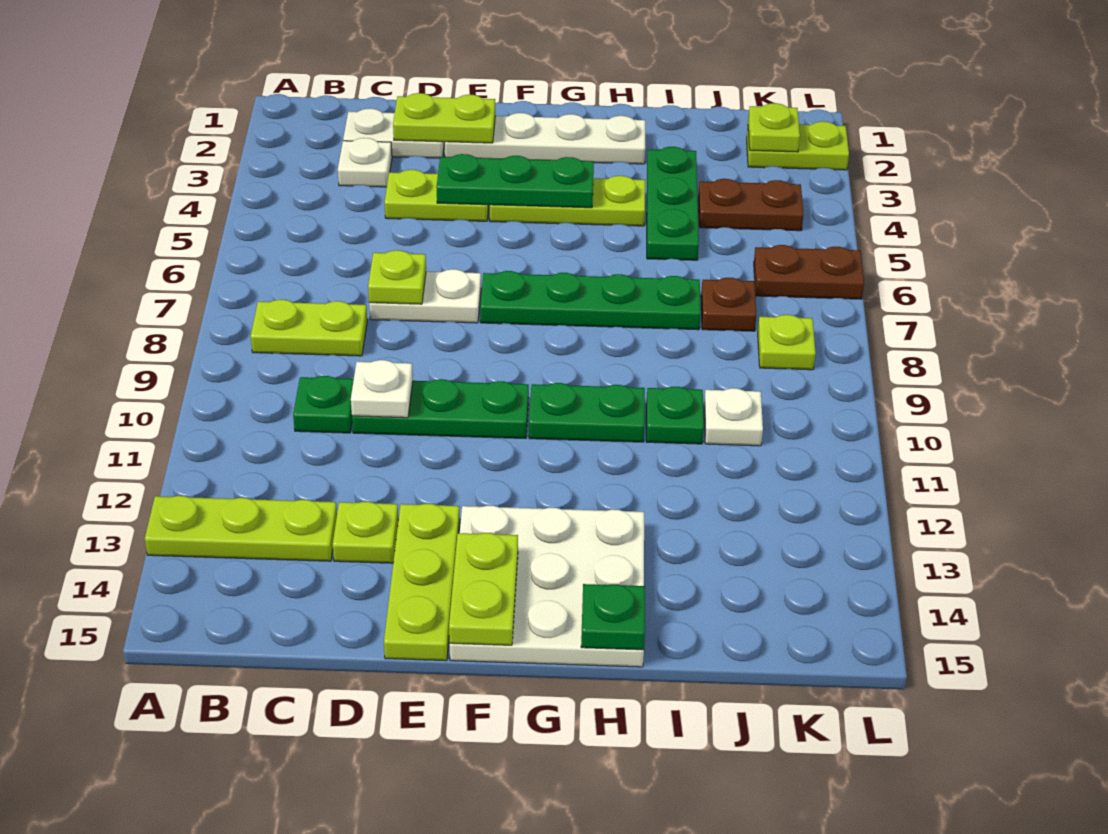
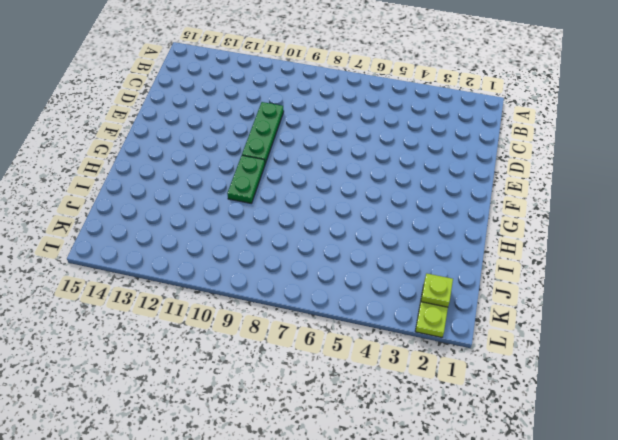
none -> lime 1x3 plate [145,496,337,561]
none -> lime 1x2 plate [251,300,367,356]
none -> white 1x2 plate [343,109,445,158]
none -> white 1x1 plate [338,138,392,187]

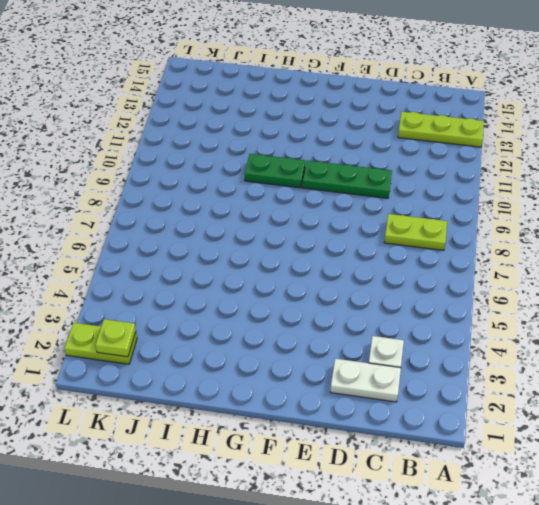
none -> green 1x1 plate [293,376,354,433]
none -> lime 1x2 plate [385,170,489,221]
none -> white 1x2 plate [369,269,481,323]
none -> lime 1x1 plate [333,502,398,563]

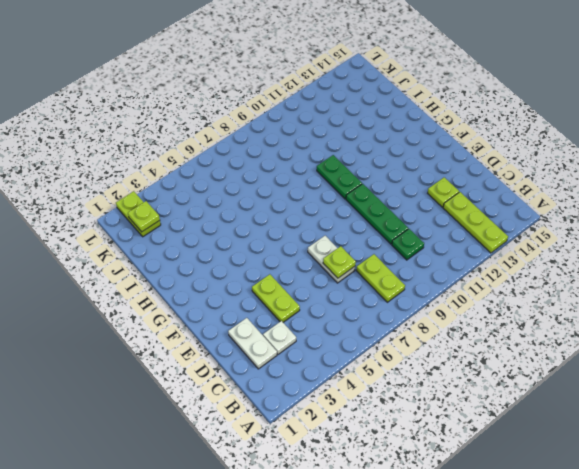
none -> white 1x4 plate [445,113,645,164]
none -> lime 1x3 plate [384,504,460,661]
none -> lime 1x3 plate [490,176,645,226]
none -> green 1x4 plate [480,271,701,330]

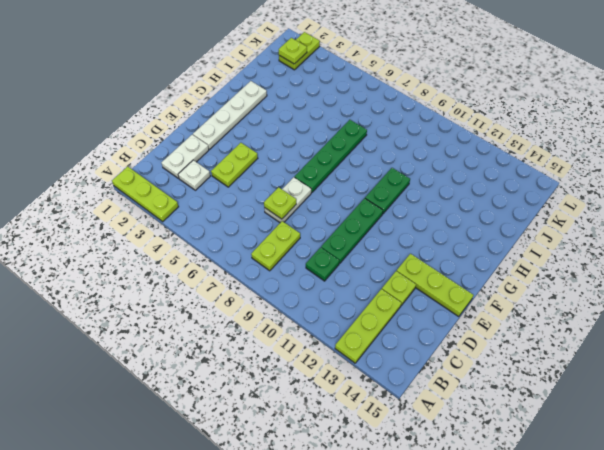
lime 1x3 plate [112,166,179,222] -> lime 1x3 plate turned to [490,176,645,226]
none -> white 3x3 plate [450,506,644,667]
none -> green 1x3 plate [647,147,699,260]
none -> green 1x1 plate [646,387,704,444]
none -> brown 1x2 plate [698,179,803,231]

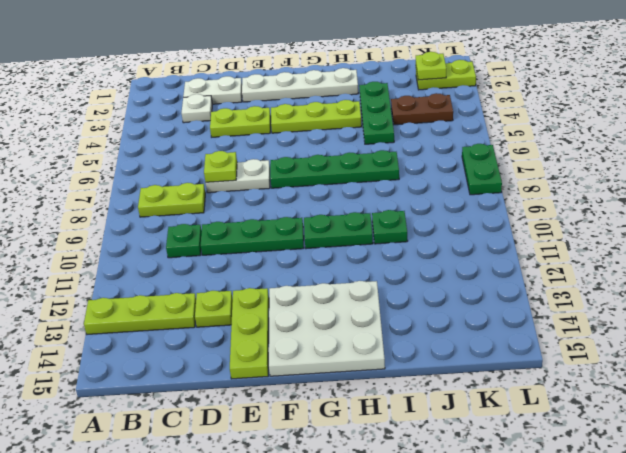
green 1x2 plate [462,144,502,195] -> none
none -> brown 1x1 plate [701,278,756,331]
none -> white 1x1 plate [704,388,763,446]
none -> brown 1x2 plate [754,245,864,299]
none -> lime 1x1 plate [758,315,816,370]

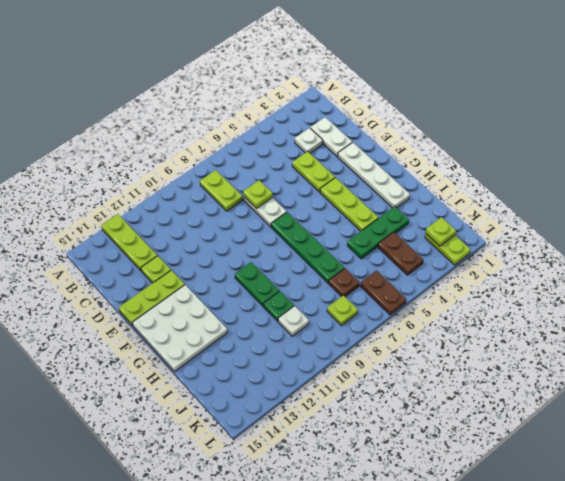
none -> green 1x1 plate [293,376,354,433]
none -> green 1x3 plate [352,379,529,439]
none -> lime 1x2 plate [393,93,495,143]
none -> white 1x1 plate [351,360,413,418]

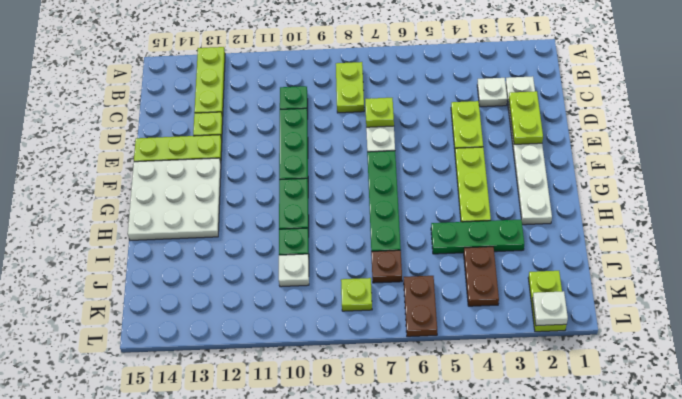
white 1x1 plate [533,291,568,326] -> white 1x1 plate moved to [351,360,413,418]
none -> green 1x3 plate [437,154,594,208]
none -> lime 1x2 plate [449,533,518,645]
none -> green 1x1 plate [581,584,645,650]
none -> lime 1x1 plate [748,103,800,152]

